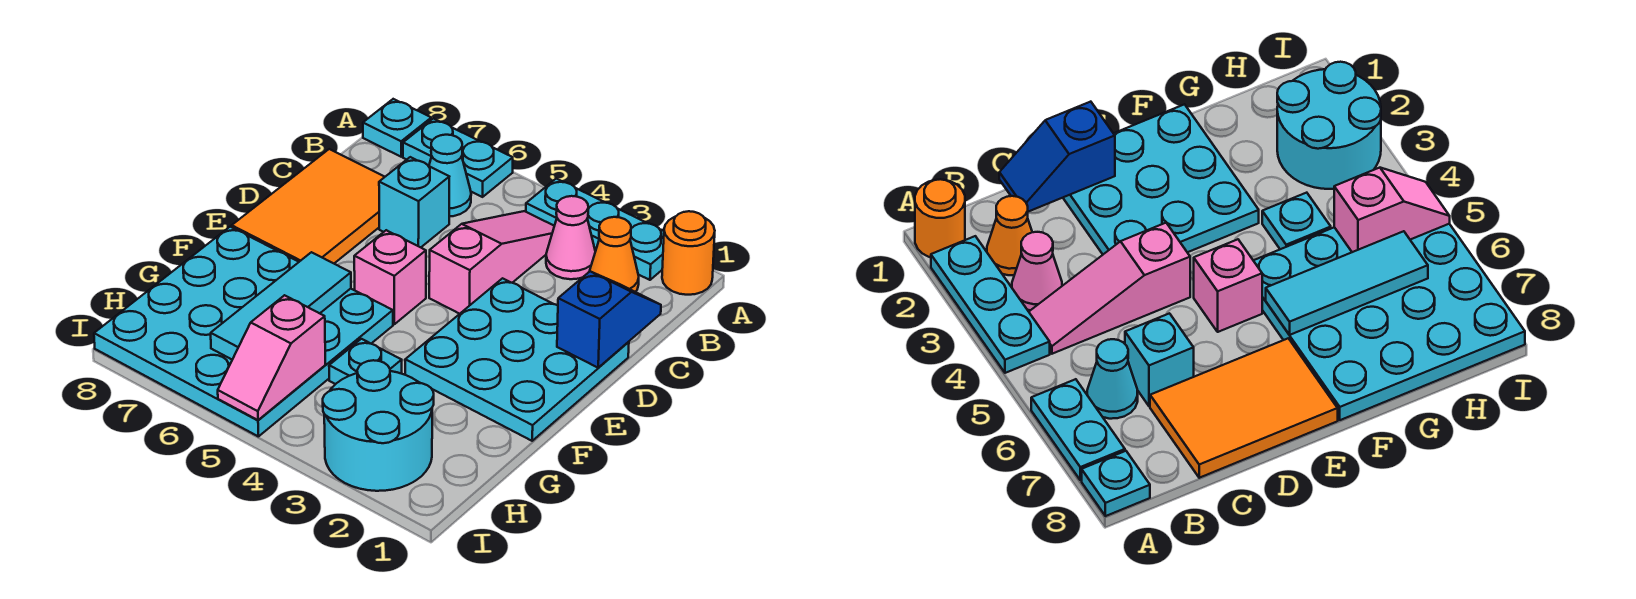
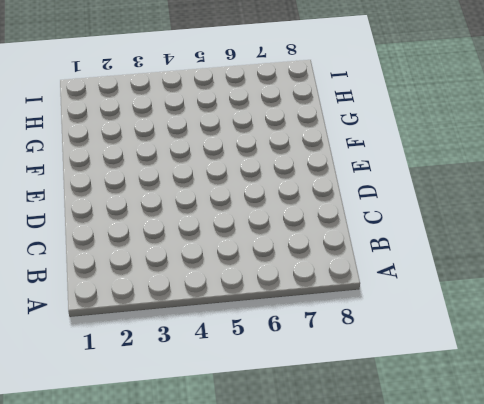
none -> orange 1x1 round brick [662,211,715,295]
none -> cyan 1x3 plate [526,179,664,280]
none -> cyan 1x2 plate [403,119,513,197]

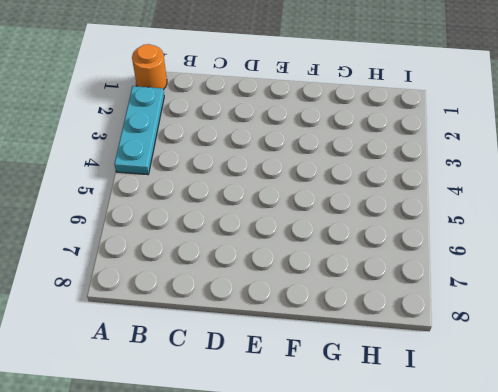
none -> cyan 1x2 plate [403,119,513,197]
none -> cyan 1x1 plate [363,99,431,157]
none -> orange 1x1 cone [590,217,639,292]

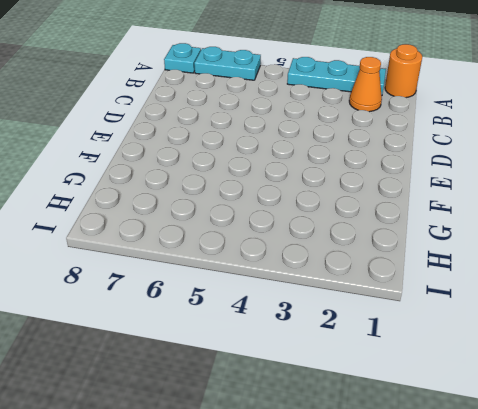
none -> pink 1x1 cone [546,196,595,279]
none -> pink 1x3 slope [429,211,554,314]
none -> cyan 1x1 cone [429,135,471,217]

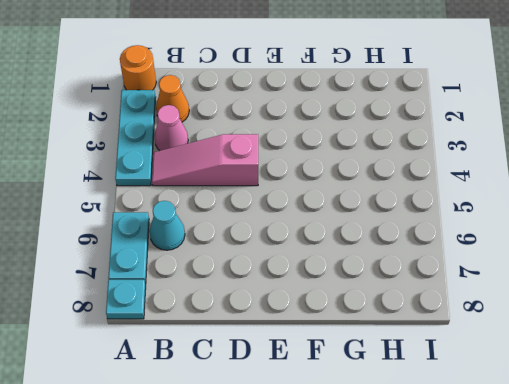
none -> cyan 1x1 brick [379,157,449,247]
none -> orange 2x3 tile [232,149,384,263]
none -> cyan 3x3 plate [405,278,629,441]

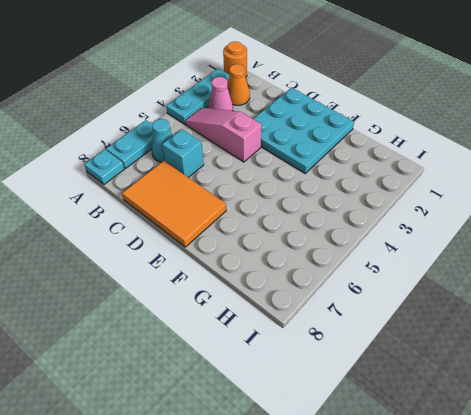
none -> pink 1x1 brick [354,230,426,324]
none -> cyan 4x4 plate [94,227,393,436]
none -> cyan 1x1 plate [329,339,402,384]

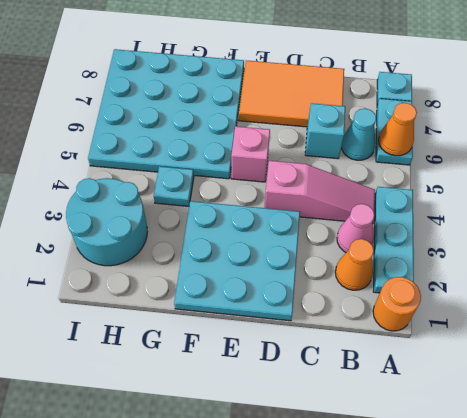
orange 1x1 cone [379,103,417,156] -> none
none -> blue 1x2 slope [557,271,661,368]
none -> cyan 1x3 tile [211,252,351,360]
none -> pink 1x2 slope [218,295,325,420]

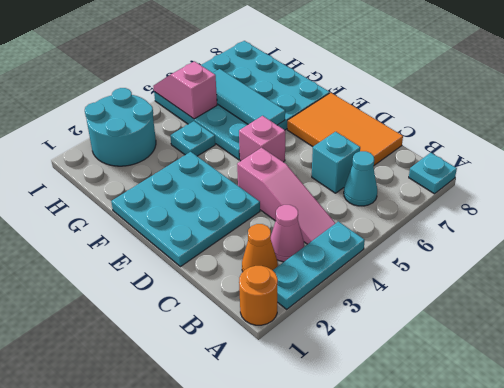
none -> cyan 1x2 plate [403,119,513,197]
none -> blue 1x2 slope [557,271,661,368]

